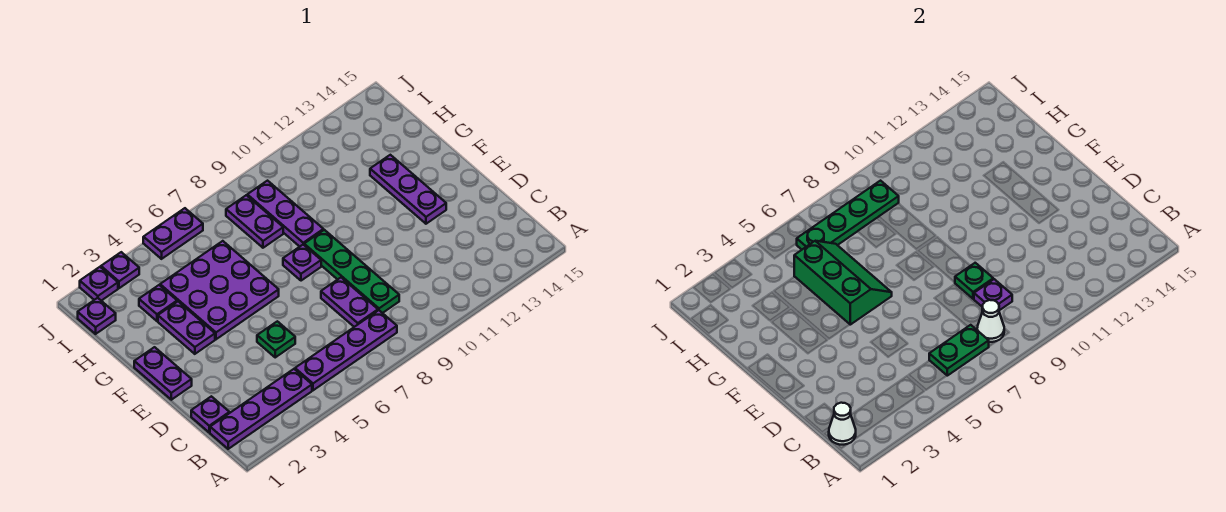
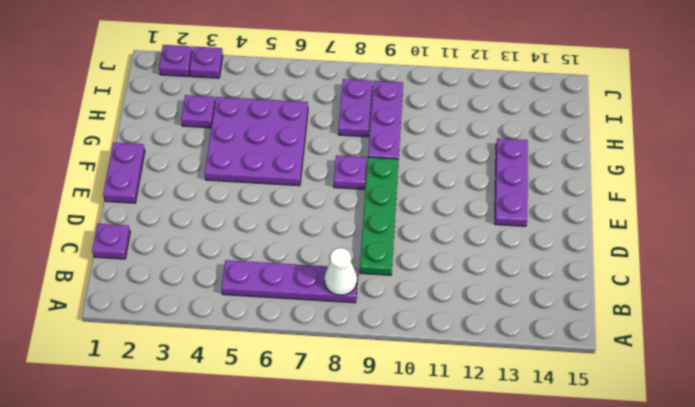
none -> purple 1x4 plate [210,369,312,449]
none -> purple 1x2 plate [321,278,378,327]
none -> green 1x1 plate [257,321,295,357]

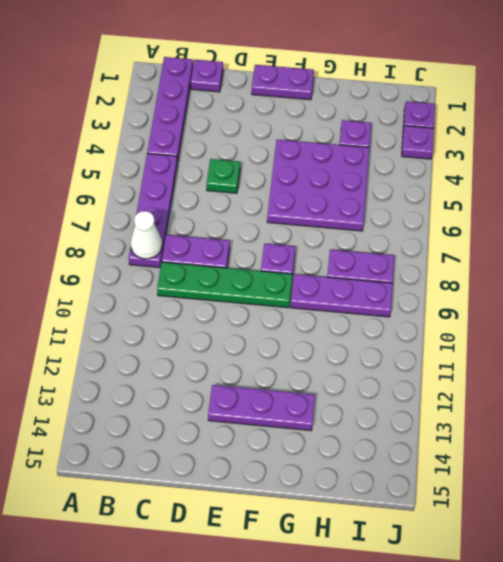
none -> purple 1x2 plate [158,302,215,354]
none -> purple 1x1 plate [78,298,116,334]
none -> purple 1x2 plate [143,208,203,259]

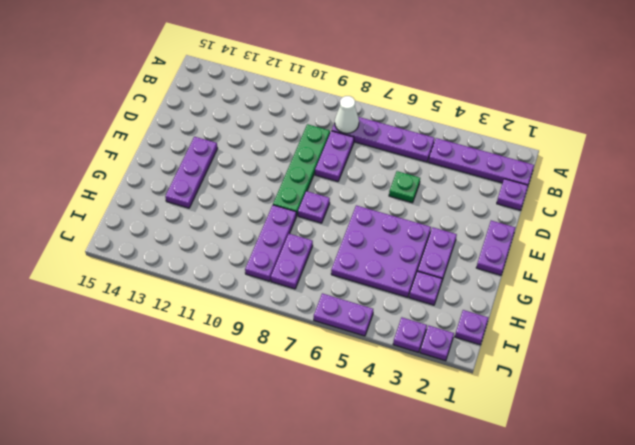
none -> white 1x1 cone [829,403,856,445]
none -> green 1x2 plate [929,325,989,376]
none -> purple 1x1 plate [974,279,1012,310]

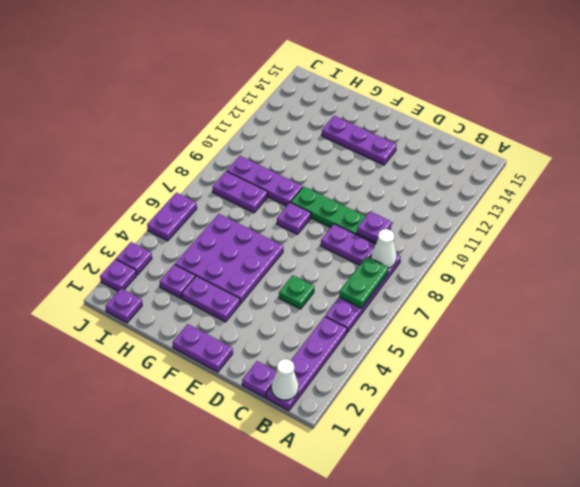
none -> green 1x1 plate [955,263,993,299]
none -> green 2x3 slope [794,241,892,325]
none -> green 1x4 plate [796,181,899,250]

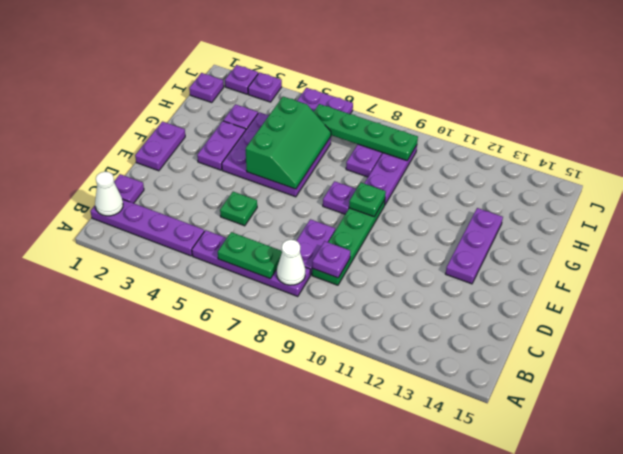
green 1x1 plate [349,182,386,217] -> green 1x1 plate moved to [955,263,993,299]

